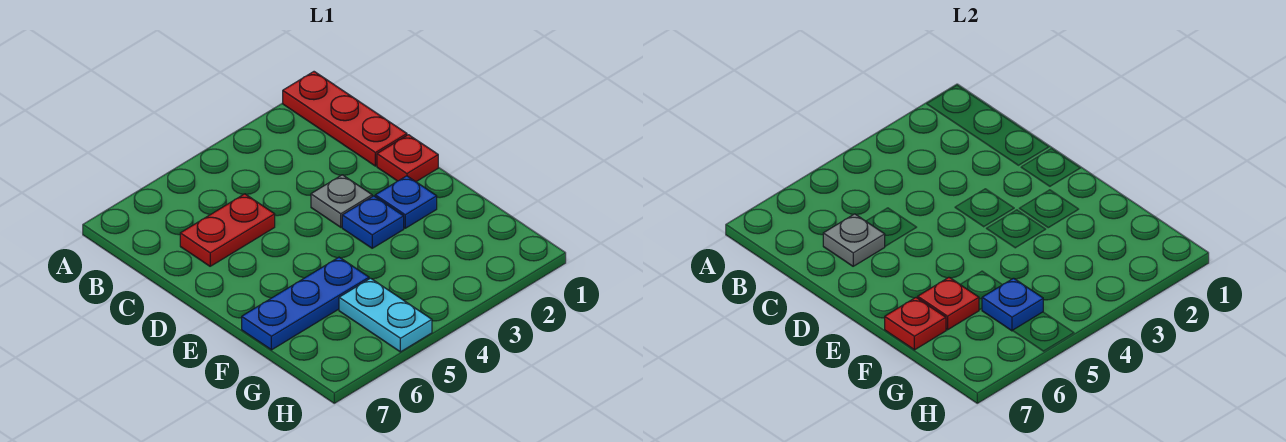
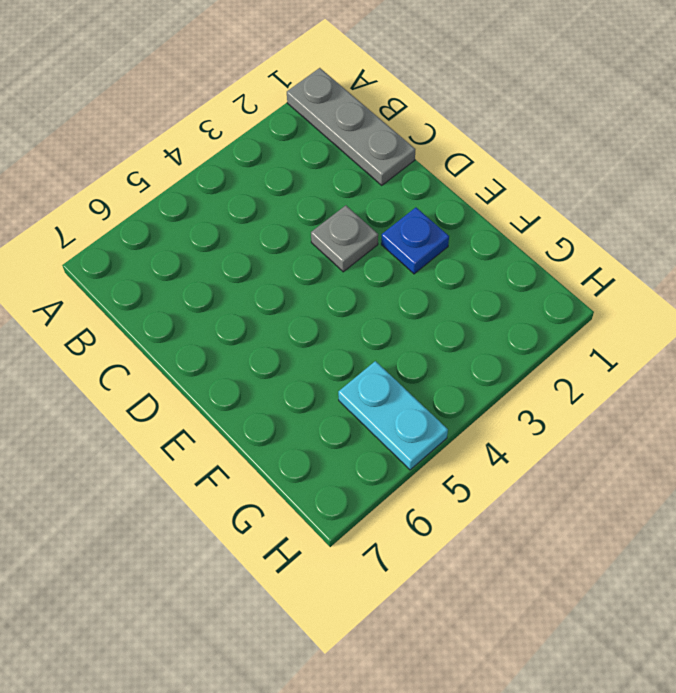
grey 1x3 plate [287,68,415,185] -> red 1x3 plate [283,72,407,166]
none -> red 1x2 plate [180,194,275,266]
none -> red 1x1 plate [377,135,438,182]
none -> blue 1x1 plate [342,196,404,248]

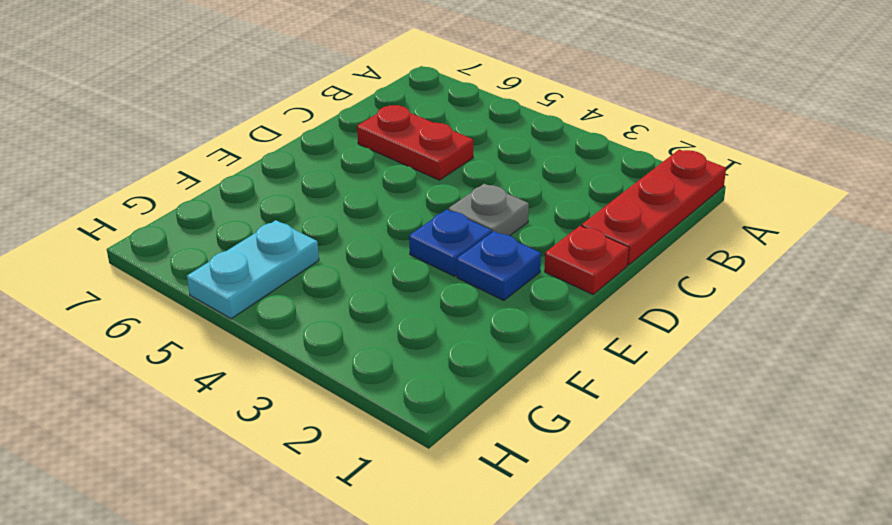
none -> blue 1x3 plate [242,257,369,350]
none -> grey 1x1 plate [823,214,885,266]
none -> red 1x1 plate [918,277,979,330]

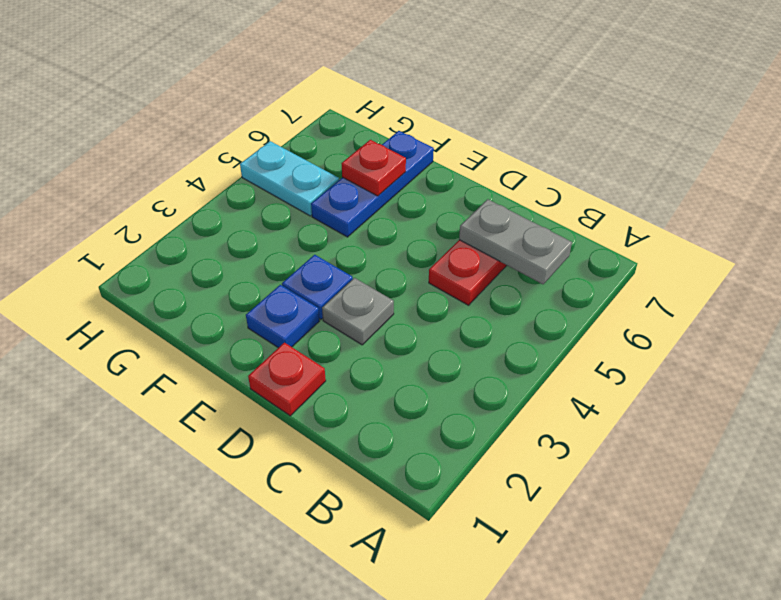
grey 1x2 plate [459,199,572,284] -> grey 1x1 plate [823,214,885,266]
none -> red 1x3 plate [283,72,407,166]
none -> red 1x1 plate [885,298,946,350]
none -> blue 1x1 plate [982,278,1043,331]

